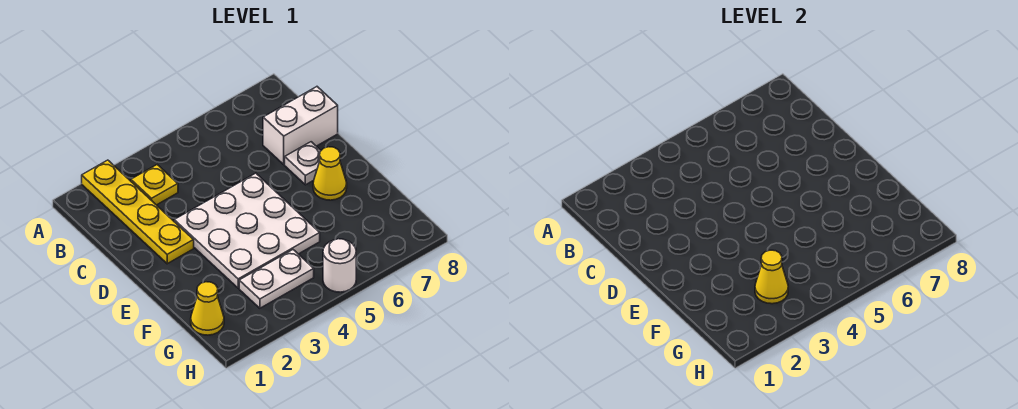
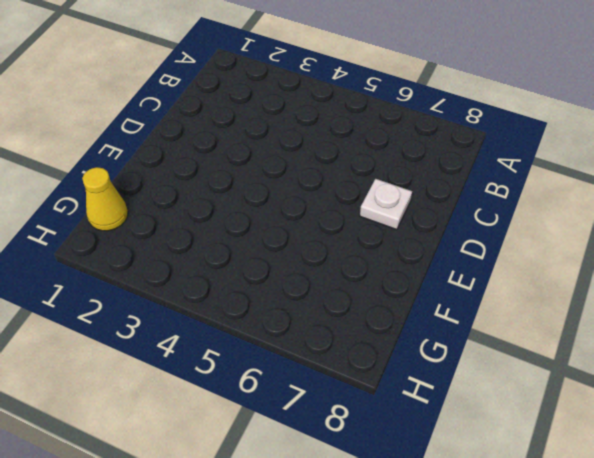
none -> yellow 1x4 plate [82,160,194,264]
none -> yellow 1x1 plate [131,165,178,205]

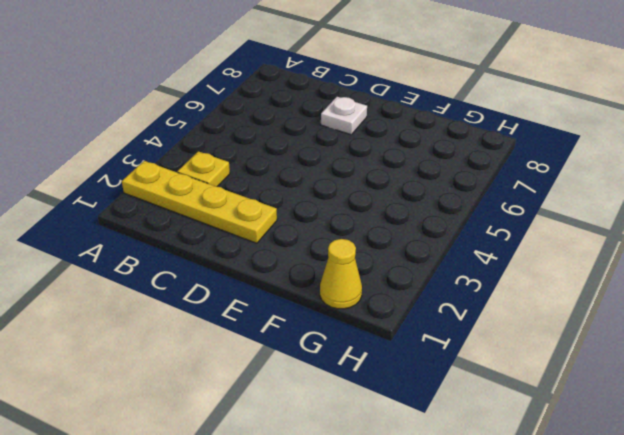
none -> white 1x2 brick [263,87,338,164]
none -> white 3x3 plate [174,173,320,288]

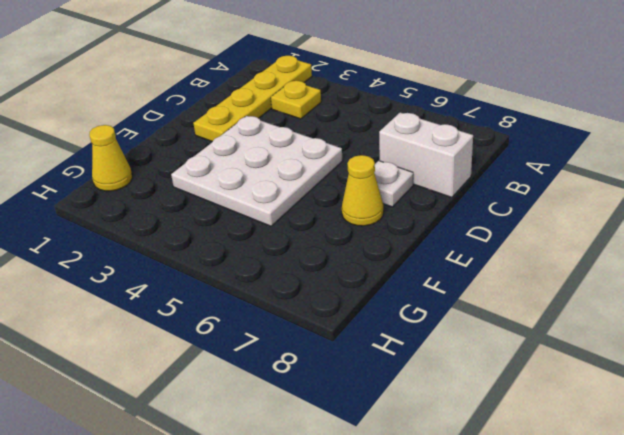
none -> white 1x2 plate [239,250,314,308]
none -> white 1x1 round brick [323,239,356,292]

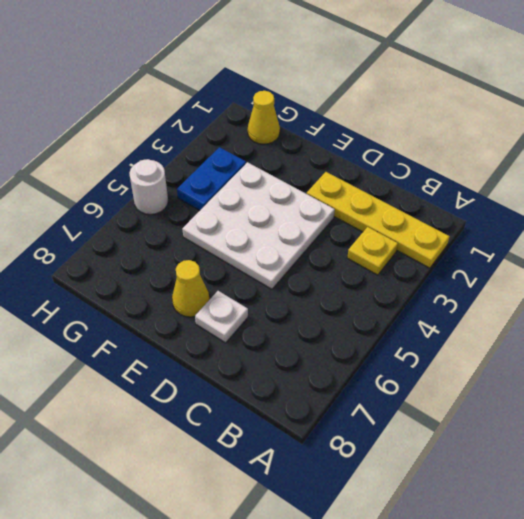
blue 1x2 plate [177,147,246,210] -> white 1x2 plate [239,250,314,308]
none -> white 1x2 brick [263,87,338,164]
none -> yellow 1x1 cone [755,250,788,304]

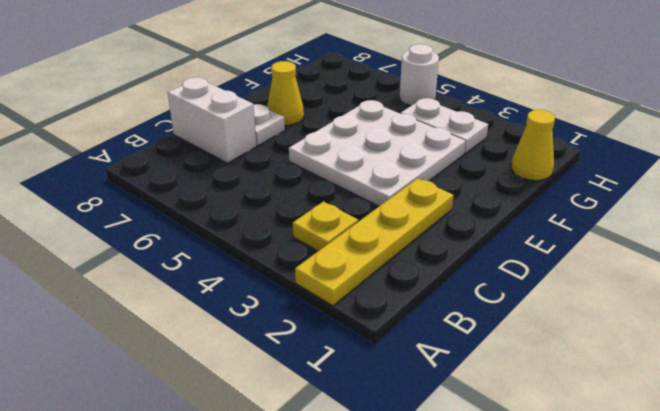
none -> yellow 1x1 cone [755,250,788,304]

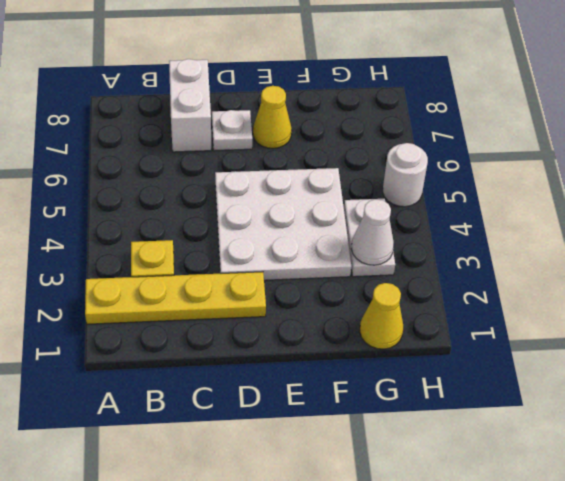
white 1x1 cone [351,199,394,265] -> yellow 1x1 cone [755,250,788,304]

